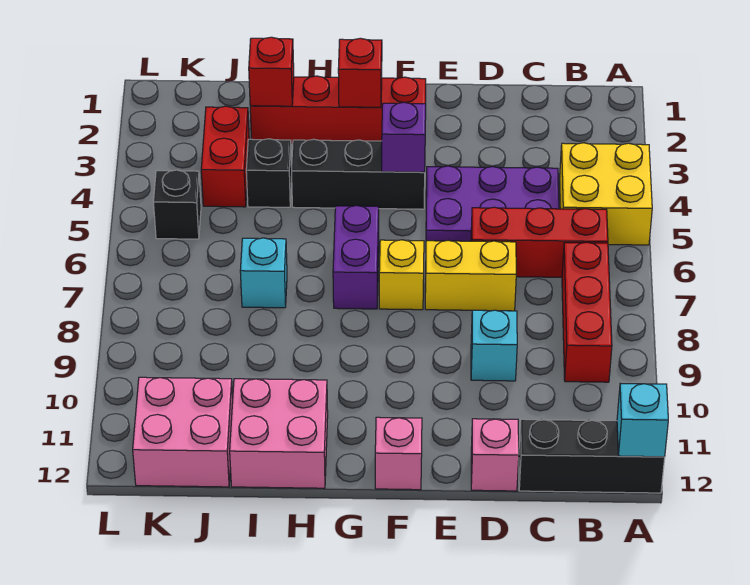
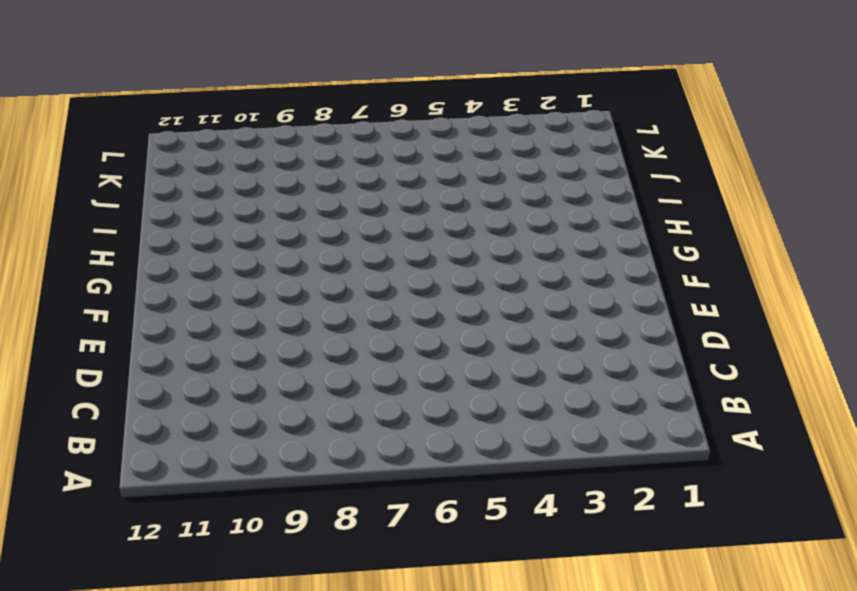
none -> yellow 2x2 brick [559,143,652,245]
none -> black 1x3 brick [519,419,665,493]
none -> red 1x3 brick [471,207,608,277]

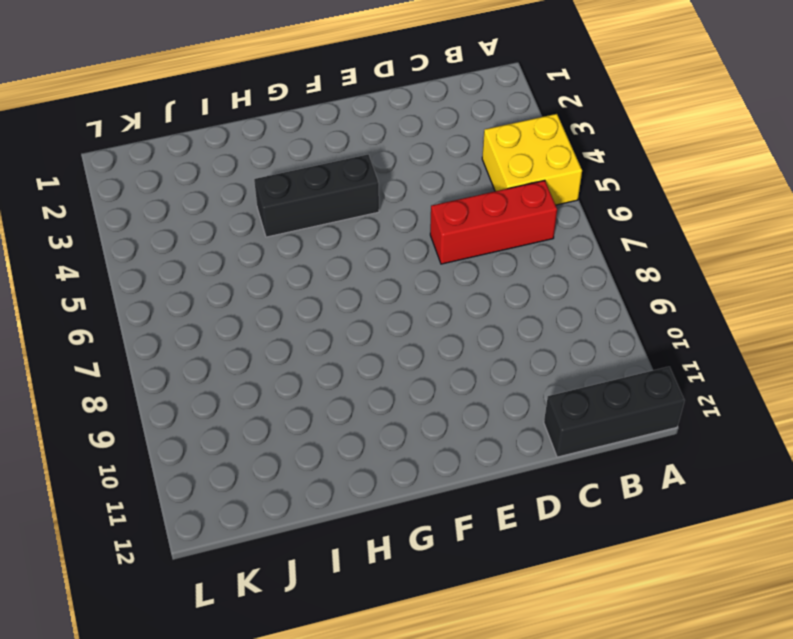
none -> red 1x3 brick [562,242,612,382]
none -> purple 2x3 plate [426,166,559,241]
none -> yellow 1x2 brick [425,240,516,311]

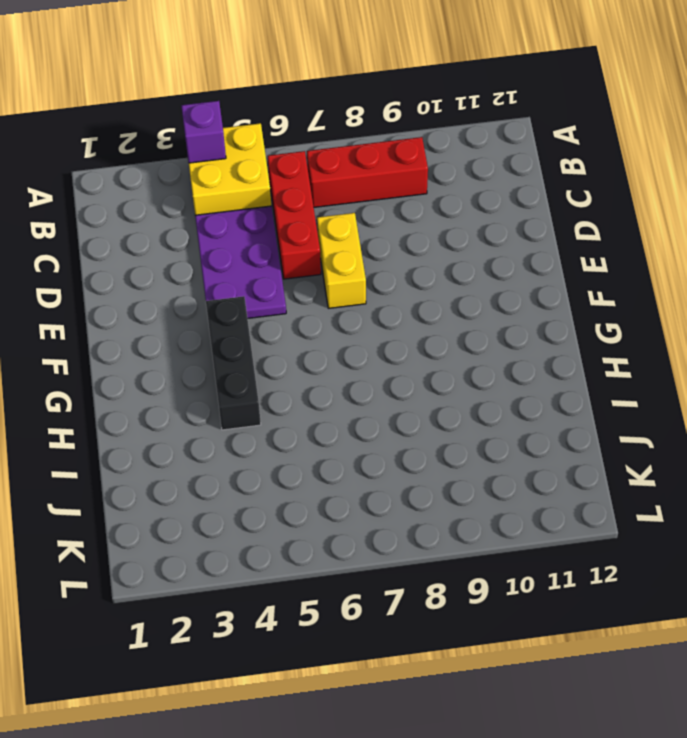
purple 1x1 brick [181,101,226,163] -> purple 1x1 brick moved to [382,102,426,172]
none -> black 1x3 brick [519,419,665,493]
none -> cyan 1x1 brick [471,310,517,381]
none -> pink 1x1 brick [471,419,519,491]

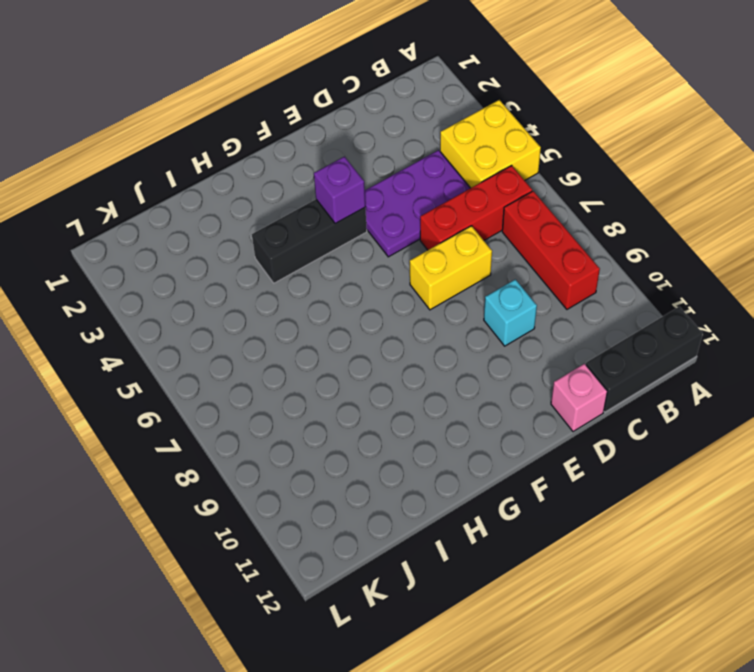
none -> red 1x4 brick [250,76,426,143]
none -> yellow 1x1 brick [379,240,424,310]
none -> pink 1x1 brick [375,417,422,490]

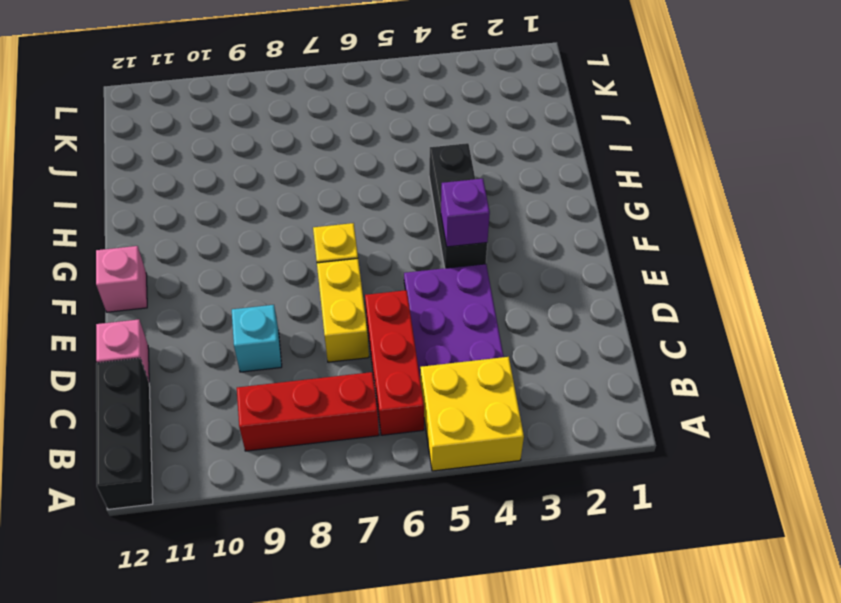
none -> red 1x4 brick [250,76,426,143]
none -> purple 1x2 brick [333,206,379,309]
none -> pink 2x2 brick [230,379,328,488]

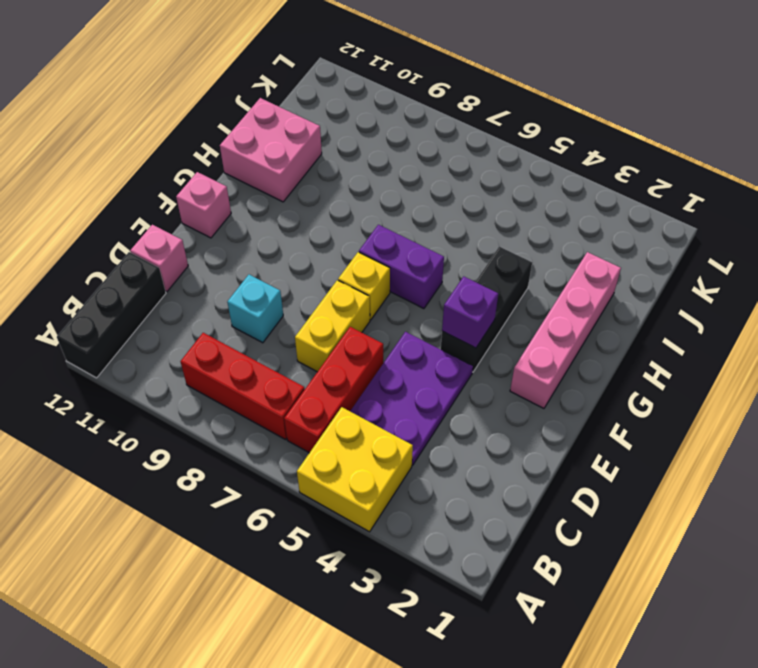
pink 1x4 brick [510,252,621,408] -> red 1x4 brick [250,76,426,143]
none -> black 1x1 brick [246,139,292,207]
none -> cyan 1x1 brick [240,238,287,308]
none -> red 1x2 brick [201,106,249,207]

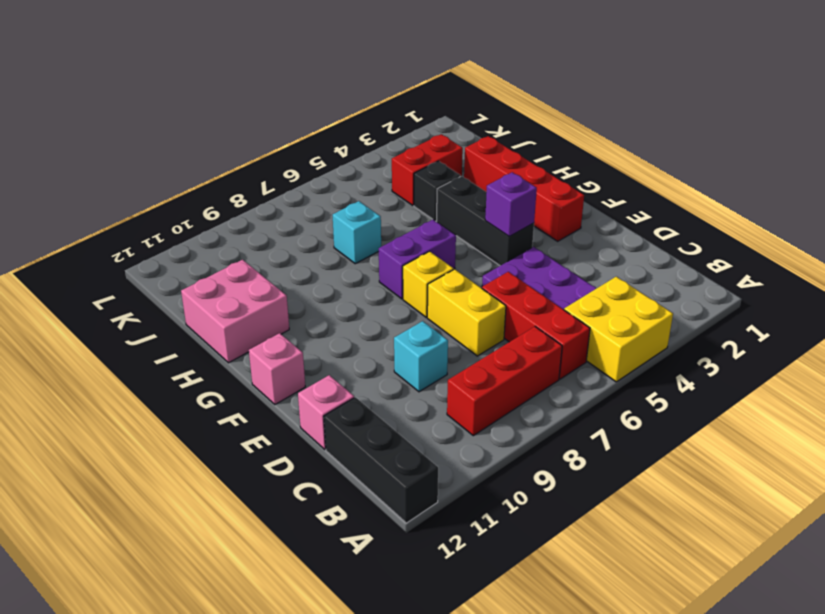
none -> pink 2x2 brick [133,377,233,487]
none -> black 1x1 brick [154,170,201,239]
none -> cyan 1x1 brick [617,384,668,457]

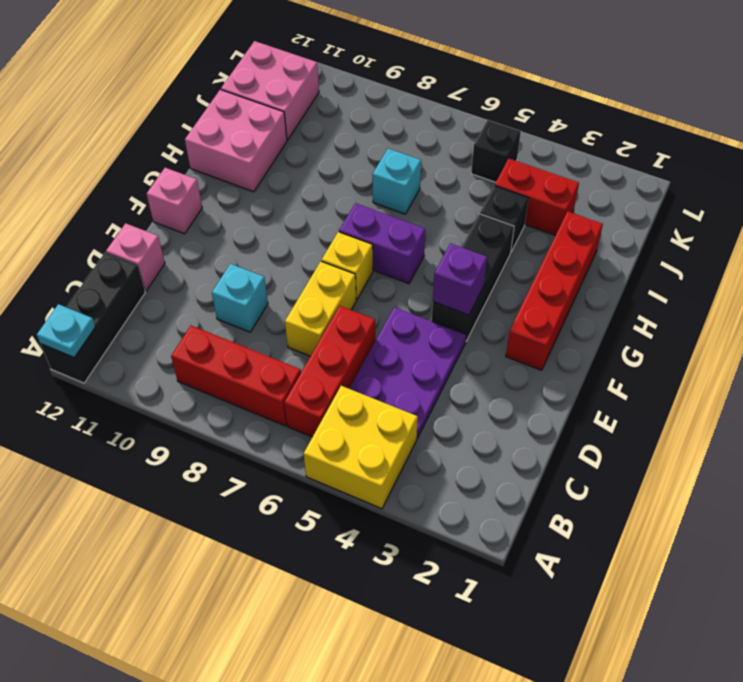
cyan 1x1 plate [37,304,95,358] -> cyan 1x1 brick [617,384,668,457]
none -> red 1x1 brick [338,38,382,107]
none -> red 1x1 brick [249,37,294,106]

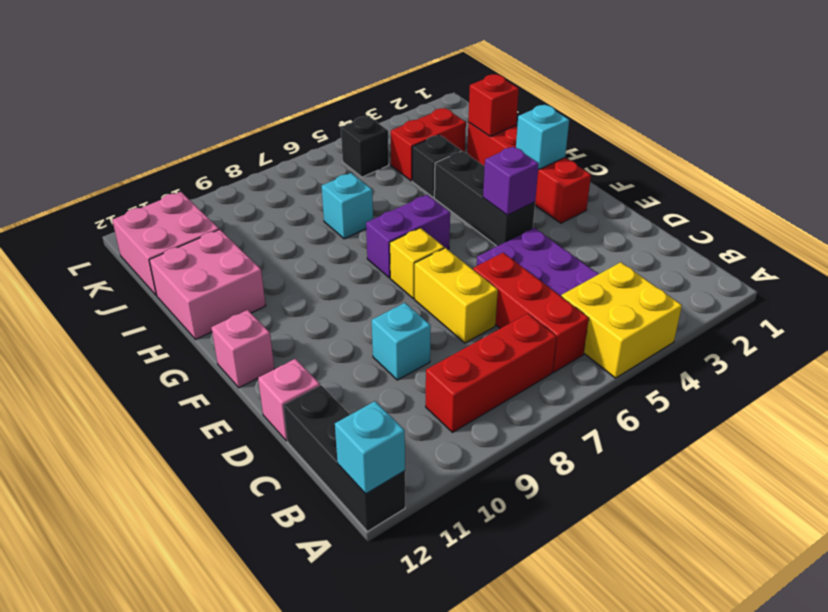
cyan 1x1 brick [516,104,569,169] -> red 1x1 brick [338,38,382,107]

